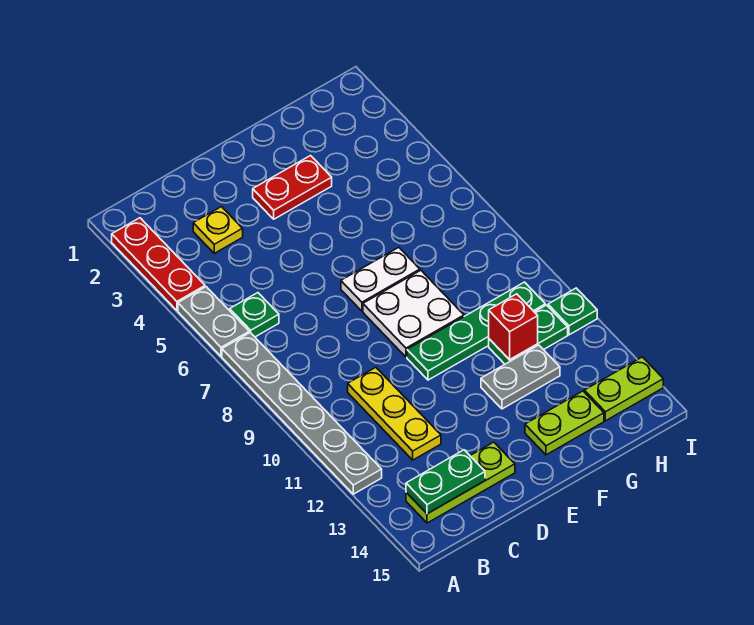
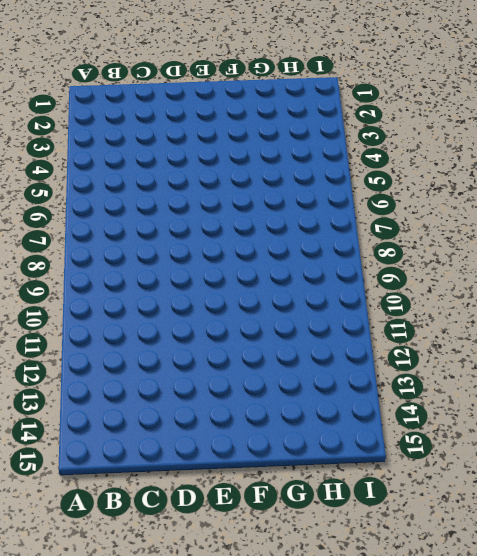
none -> red 1x3 plate [112,218,205,310]
none -> grey 1x2 plate [178,287,249,356]
none -> grey 1x6 plate [222,333,382,494]

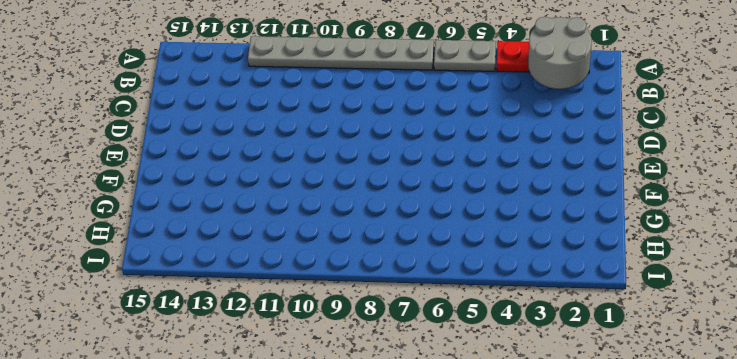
grey 2x2 round brick [528,17,592,89] -> none
none -> green 1x1 plate [230,293,279,337]
none -> lime 1x3 plate [406,442,515,523]
none -> yellow 1x1 plate [193,207,243,253]

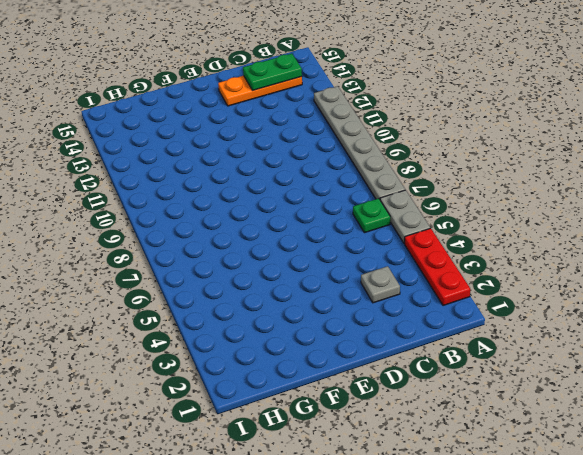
orange 1x3 plate [218,76,302,106] -> lime 1x3 plate [406,442,515,523]
grey 1x1 plate [361,266,400,303] -> yellow 1x1 plate [193,207,243,253]
none -> yellow 1x3 plate [348,367,441,460]
none -> red 1x2 plate [253,156,332,219]
none -> white 1x2 plate [341,247,420,311]

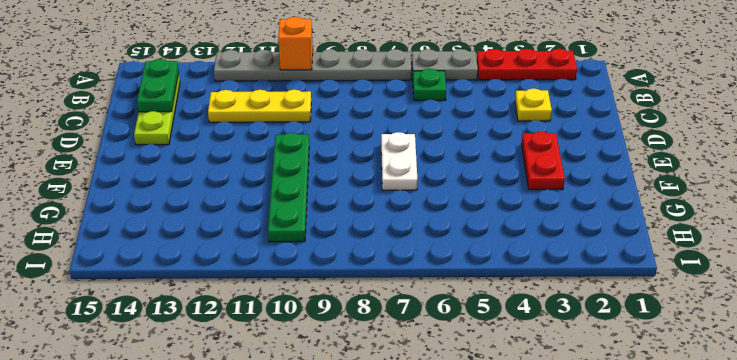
orange 1x1 brick [278,17,313,70] -> none
none -> white 2x2 plate [363,270,464,357]
none -> grey 1x2 plate [481,345,560,409]
none -> lime 1x2 plate [525,391,604,455]

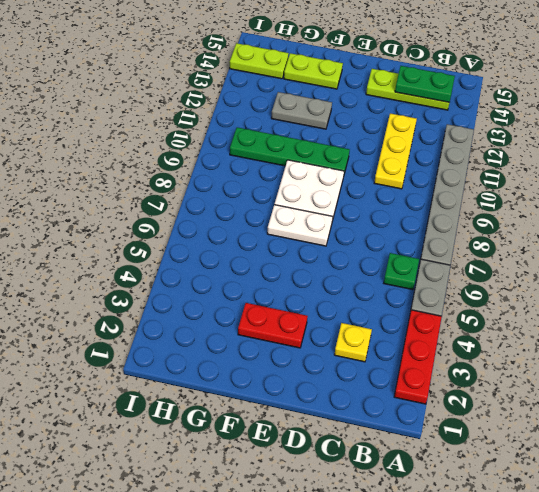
none -> green 1x2 plate [489,305,568,364]
none -> green 1x1 plate [548,288,597,335]
none -> red 1x1 brick [489,294,538,360]

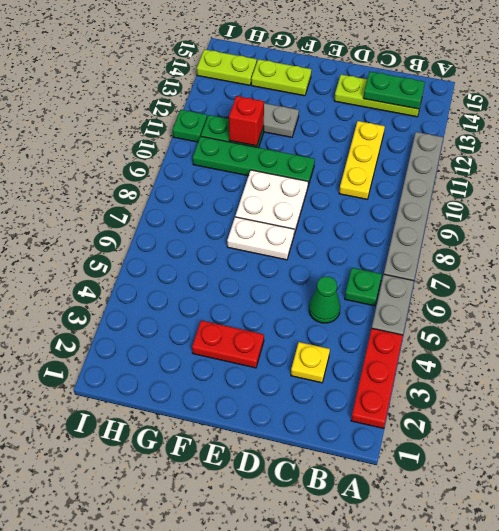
green 1x1 cone [309,277,340,323] -> none

